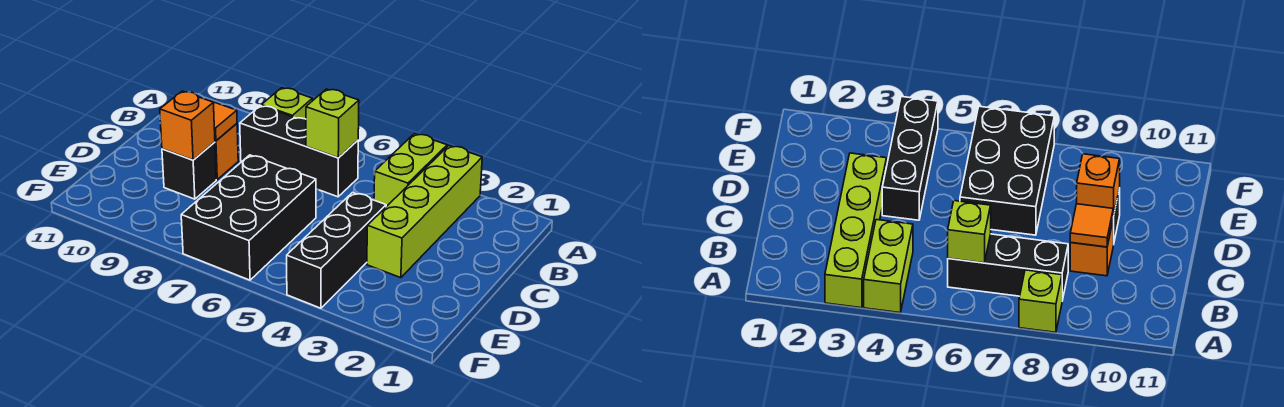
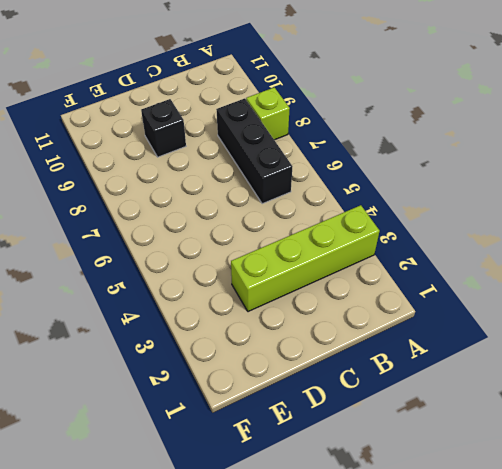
none -> lime 1x2 brick [374,134,447,207]
none -> orange 1x1 brick [215,124,238,179]

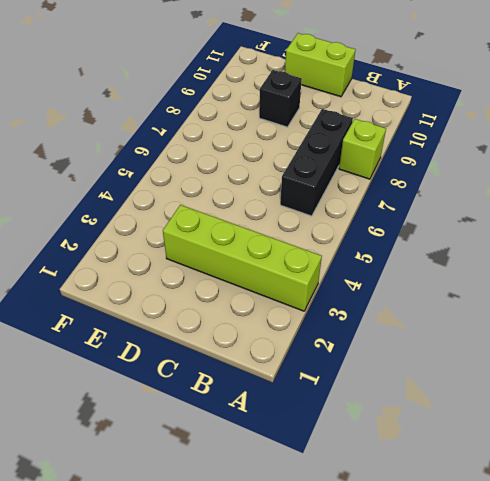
lime 1x2 brick [285,33,356,97] -> lime 1x2 brick moved to [374,134,447,207]
none -> orange 1x1 brick [215,124,238,179]
none -> black 1x3 brick [287,193,386,308]

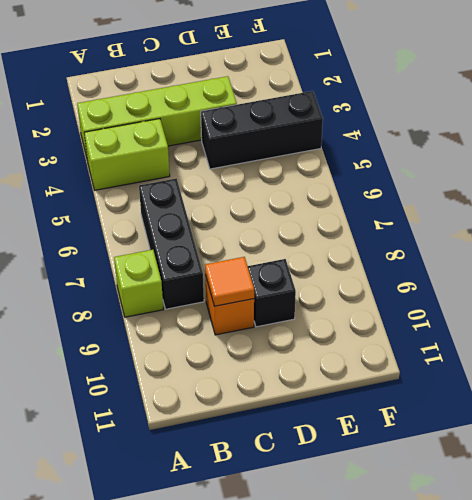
none -> black 2x3 brick [181,155,316,280]
none -> lime 1x1 brick [306,89,359,158]

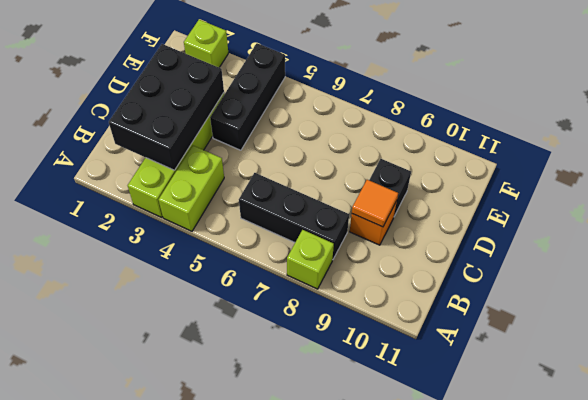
black 2x3 brick [109,44,224,170] -> black 2x3 brick moved to [181,155,316,280]
lime 1x1 brick [184,20,228,67] -> lime 1x1 brick moved to [306,89,359,158]
none -> orange 1x1 brick [160,91,215,160]

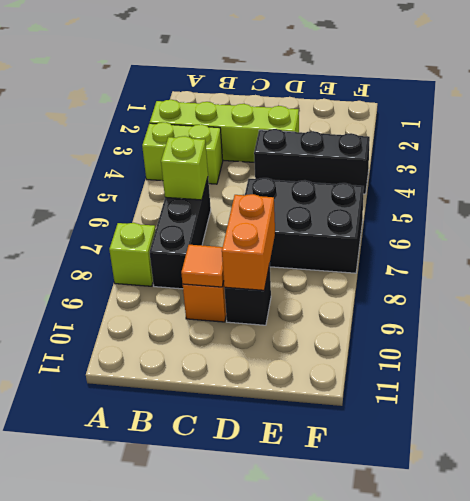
orange 1x2 brick [222,194,275,290] -> orange 1x1 brick [160,91,215,160]

